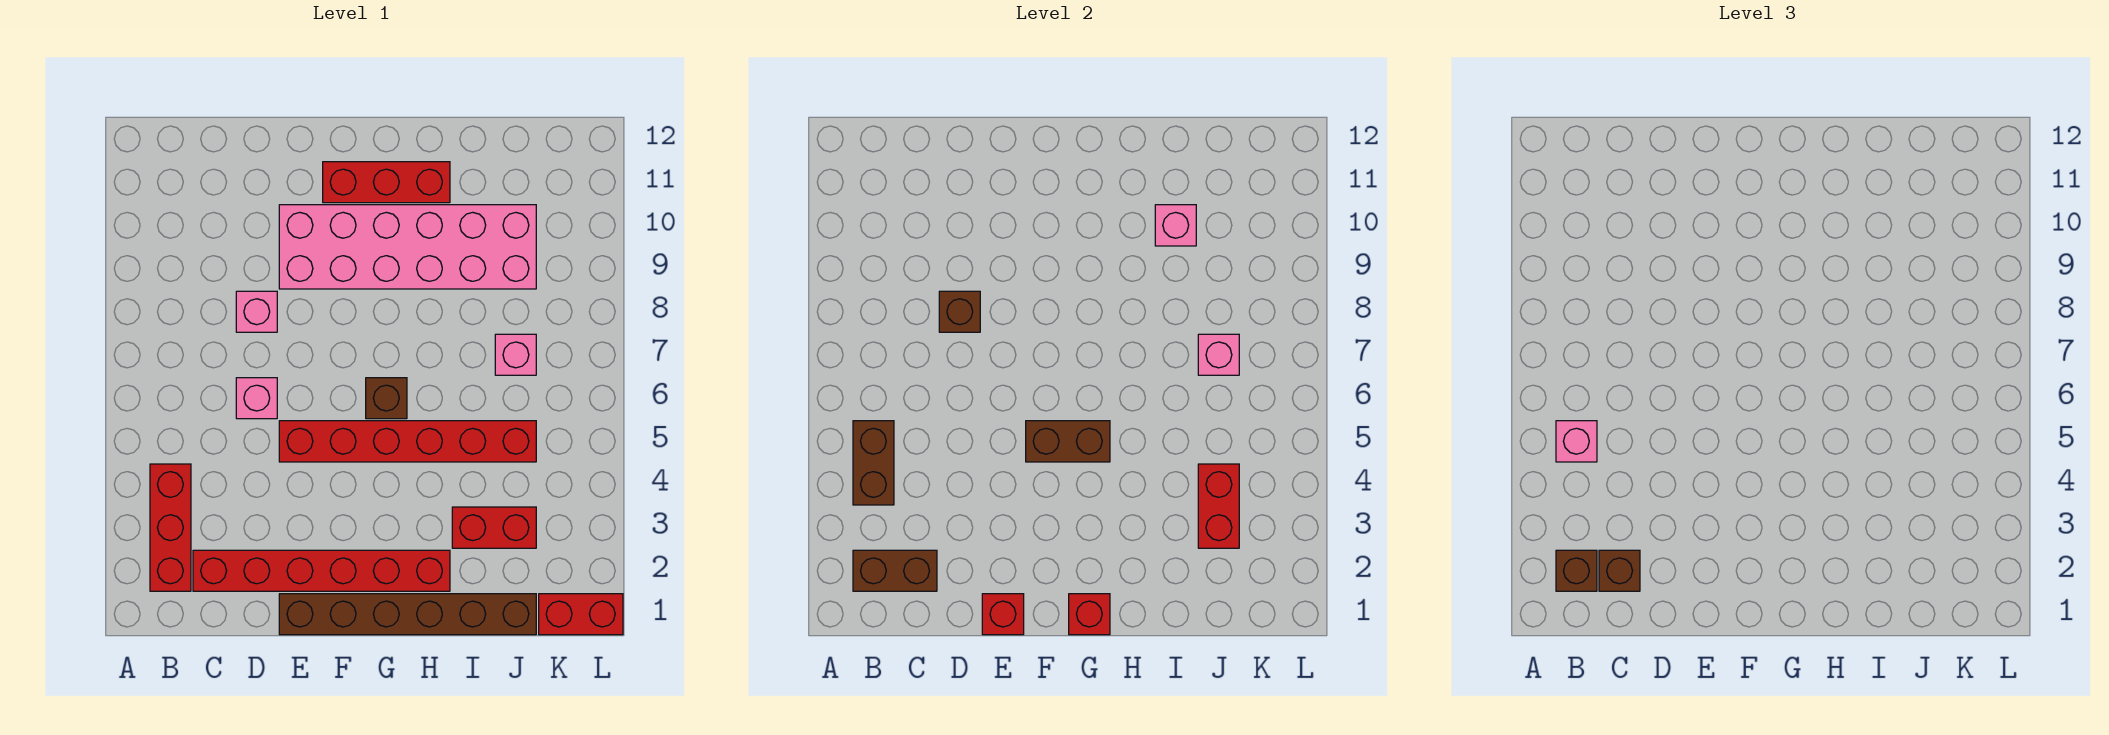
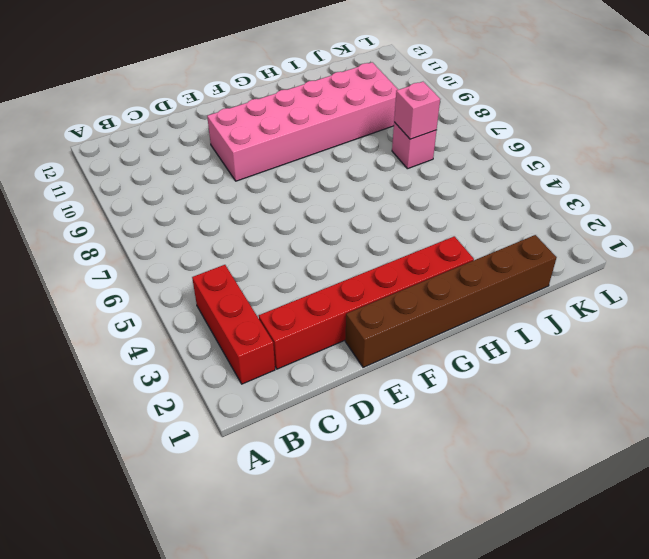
none -> pink 1x1 brick [236,378,277,419]
none -> pink 1x1 brick [236,291,277,332]
none -> red 1x6 brick [279,421,536,462]

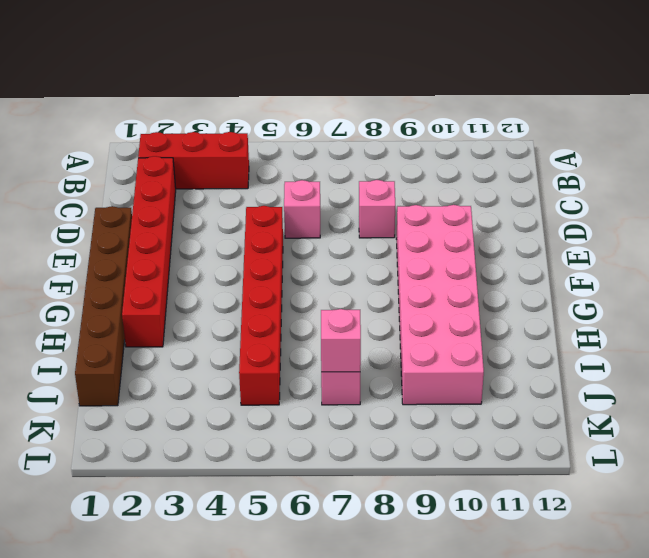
none -> red 1x3 brick [323,162,450,203]
none -> brown 1x1 brick [366,378,407,419]
none -> red 1x2 brick [452,507,536,548]

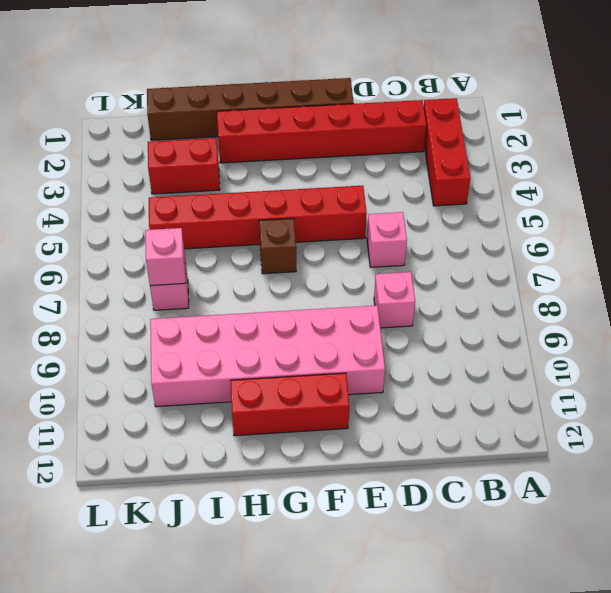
none -> red 1x2 brick [539,594,623,635]
none -> brown 1x2 brick [853,550,937,591]
none -> brown 1x2 brick [853,421,894,505]

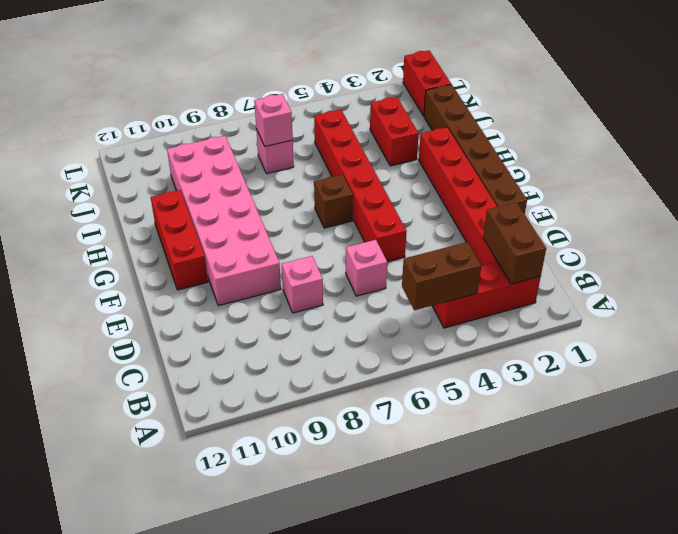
none -> brown 1x1 brick [939,291,980,332]
none -> red 1x1 brick [982,594,1024,635]
none -> brown 1x2 brick [1026,421,1110,462]

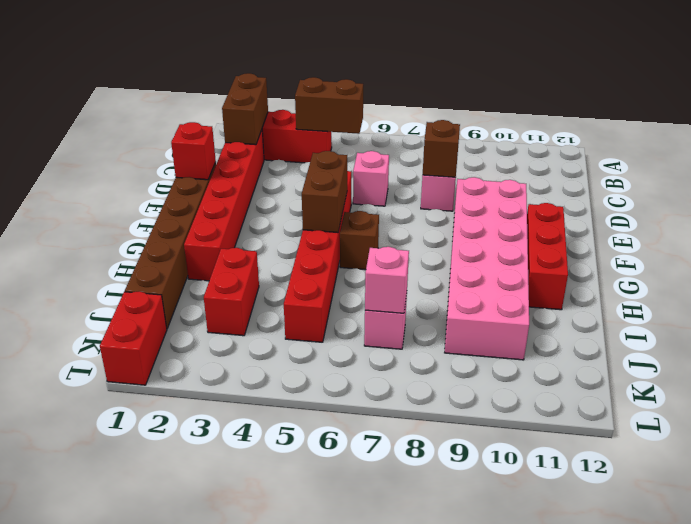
none -> red 1x1 brick [1069,594,1110,635]
none -> pink 1x1 brick [1155,205,1196,246]
none -> red 1x2 brick [1198,464,1239,548]

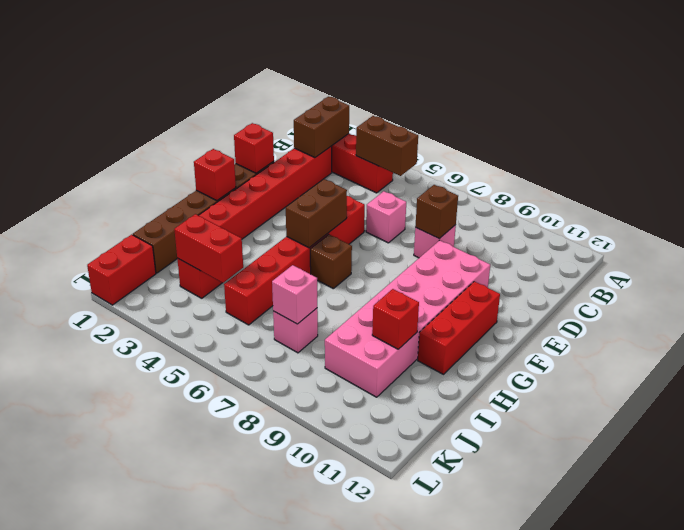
red 1x1 brick [372,289,419,349] -> pink 1x1 brick [1155,205,1196,246]
none -> brown 1x1 brick [1556,550,1597,591]
none -> pink 1x1 brick [1556,421,1597,462]
none -> brown 1x1 brick [1599,550,1640,591]

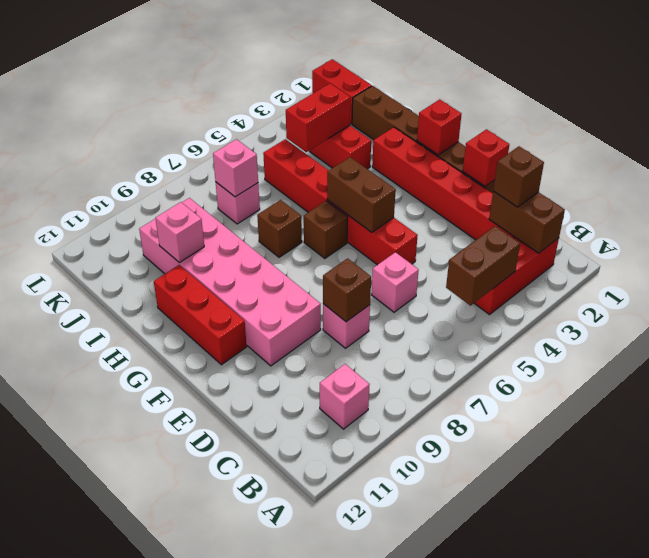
pink 1x1 brick [320,364,370,429] -> pink 1x1 brick moved to [1556,421,1597,462]
brown 1x1 brick [257,200,302,257] -> brown 1x1 brick moved to [1556,550,1597,591]

